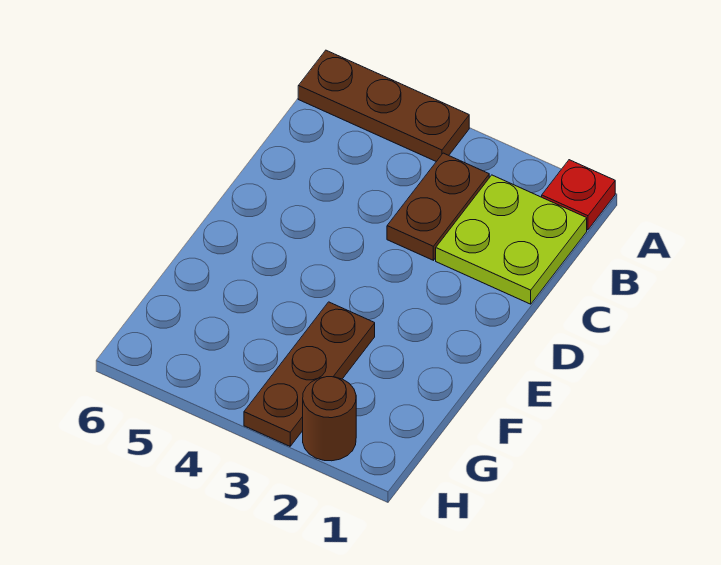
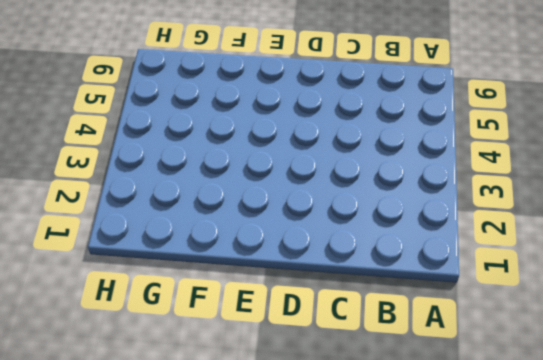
none -> red 1x1 plate [542,160,615,230]
none -> brown 1x3 plate [298,50,469,162]

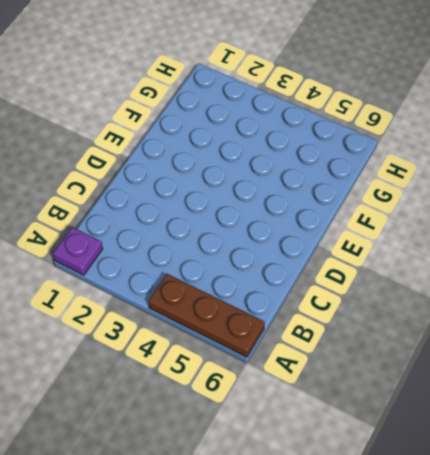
purple 1x1 plate [53,227,103,275] -> red 1x1 plate [542,160,615,230]
none -> lime 2x2 plate [436,175,587,304]
none -> brown 1x2 plate [387,153,489,260]

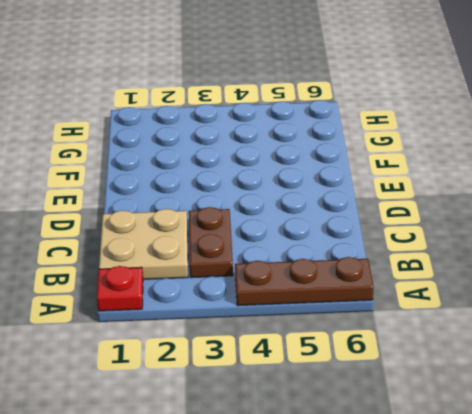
tan 2x2 plate [99,209,188,279] -> lime 2x2 plate [436,175,587,304]
none -> brown 1x3 plate [244,302,375,446]
none -> brown 1x1 round brick [303,377,356,461]

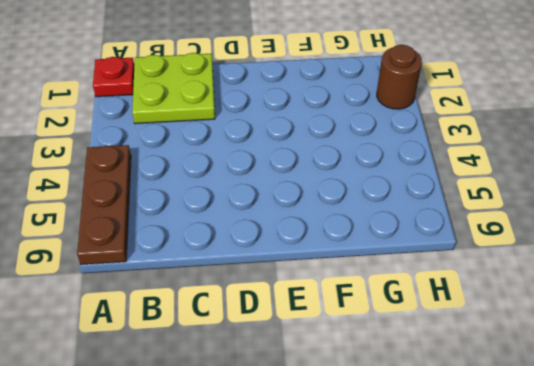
none -> brown 1x2 plate [387,153,489,260]
none -> brown 1x3 plate [244,302,375,446]

